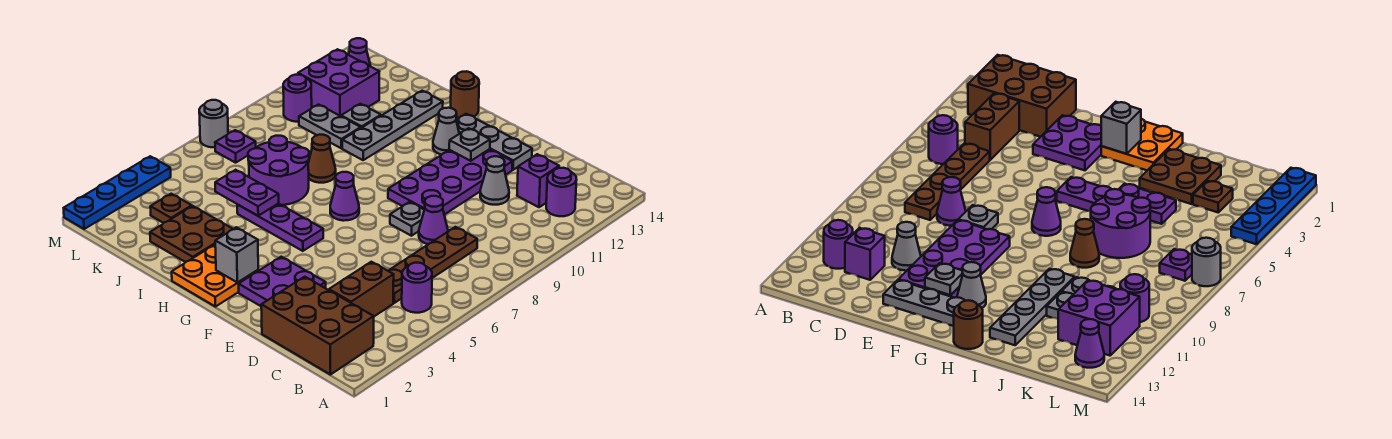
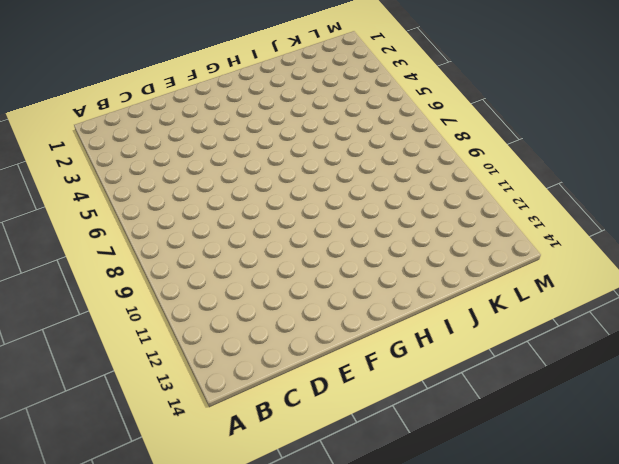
none -> brown 2x3 brick [261,277,374,375]
none -> purple 1x1 round brick [402,263,432,313]
none -> purple 1x1 round brick [546,168,577,216]
none -> brown 1x2 brick [329,262,394,316]

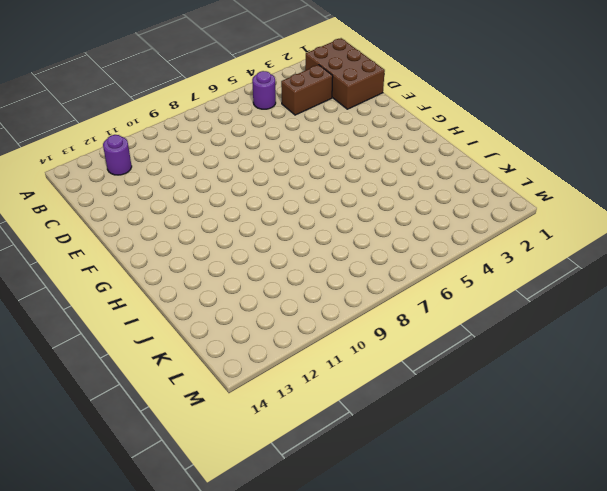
none -> brown 1x4 plate [389,227,477,303]
none -> purple 1x1 brick [517,154,559,207]
none -> purple 1x1 cone [419,196,448,244]
none -> grey 1x1 cone [480,156,509,205]

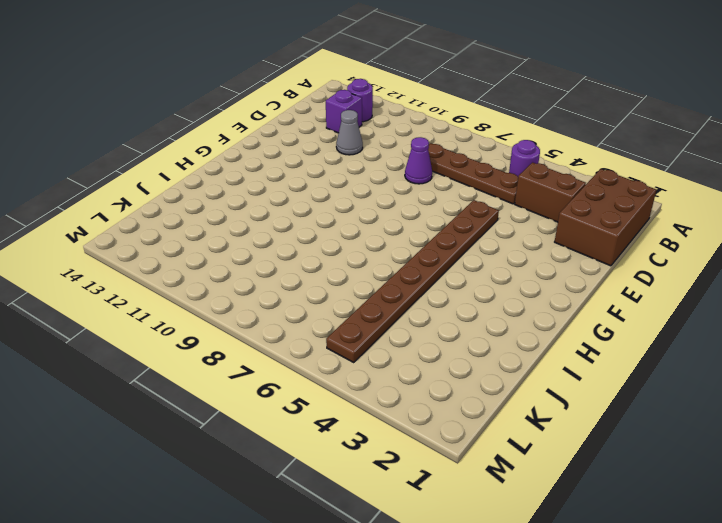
brown 1x8 plate [326,200,499,363] -> purple 1x3 plate [237,204,323,251]
none -> purple 2x2 plate [239,257,326,306]
none -> grey 1x1 plate [390,202,424,236]
none -> purple 2x4 plate [388,149,512,215]
none -> grey 1x3 plate [456,114,532,170]

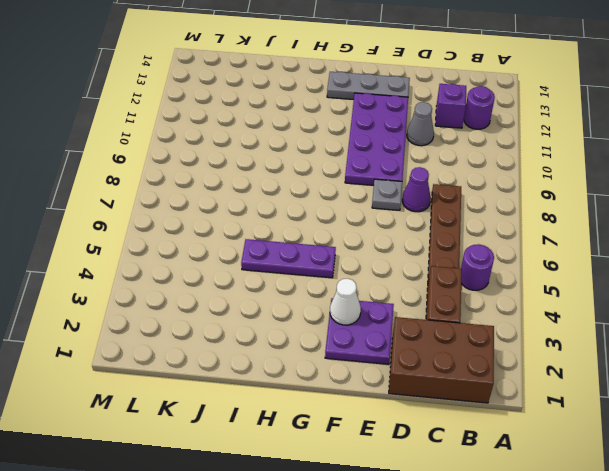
white 1x1 cone [330,278,361,325] -> none
none -> orange 2x2 plate [172,245,258,307]
none -> purple 1x1 cone [330,172,359,221]
none -> grey 1x1 cone [433,108,459,155]
none -> brown 1x1 round brick [451,71,479,118]

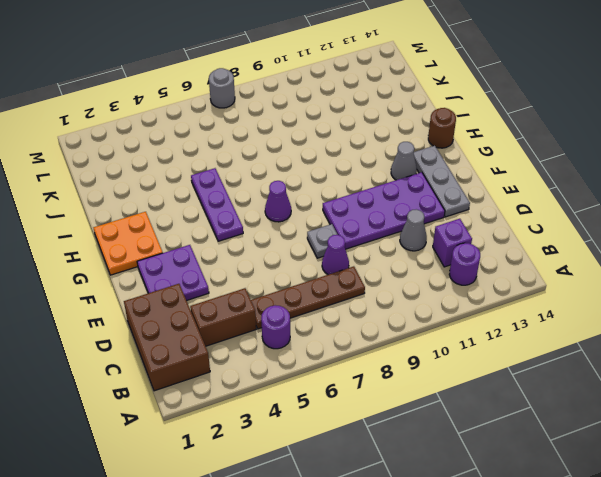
none -> brown 2x2 plate [150,206,233,262]
none -> purple 2x2 round brick [248,136,309,205]
none -> brown 1x1 cone [308,135,336,183]
none -> grey 1x4 plate [342,91,443,160]

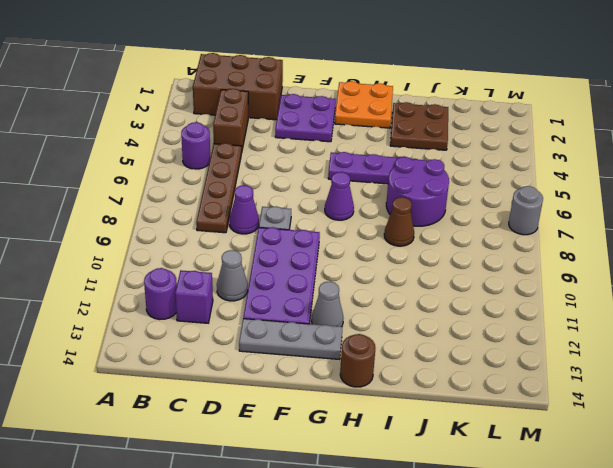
none -> grey 1x4 plate [342,91,443,160]
none -> grey 1x2 plate [299,105,361,148]
none -> grey 1x1 plate [341,104,381,128]
none -> brown 1x1 plate [150,194,192,223]

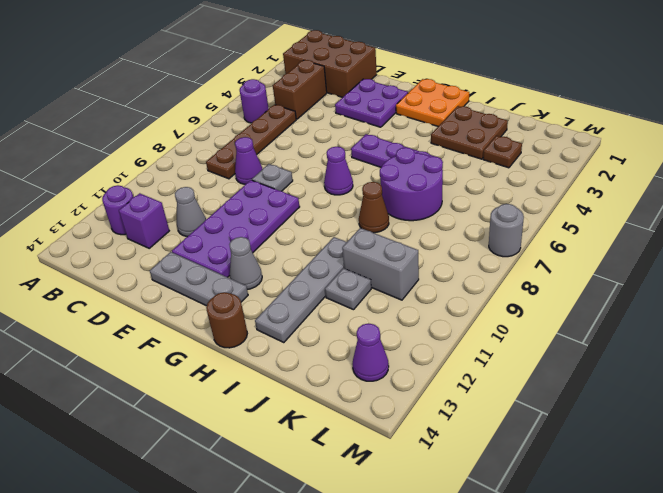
grey 1x2 brick [342,228,419,300] -> grey 1x2 plate [299,105,361,148]
none -> purple 2x2 brick [298,49,379,116]
none -> purple 1x1 plate [215,130,256,163]
none -> purple 1x1 round brick [283,75,312,122]
none -> blue 1x4 plate [64,156,171,229]

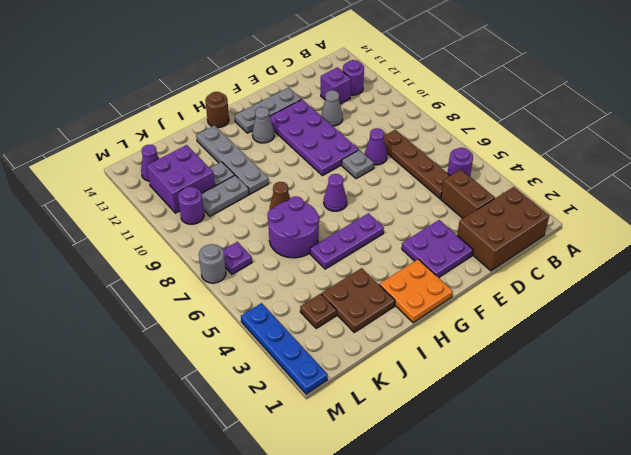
none -> grey 1x1 plate [449,128,490,161]
none -> grey 1x1 brick [215,227,258,283]
none -> purple 1x2 plate [215,170,279,216]

